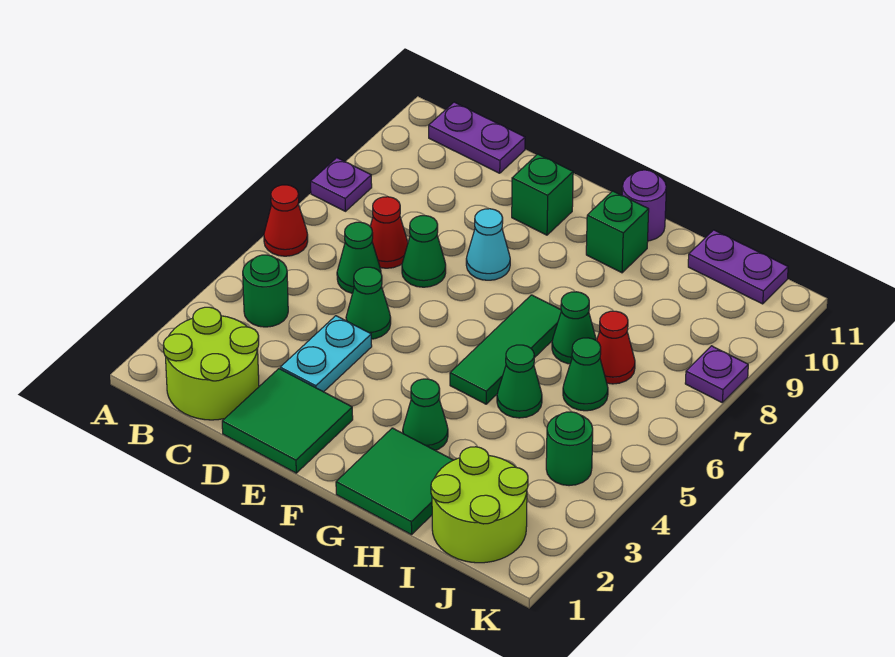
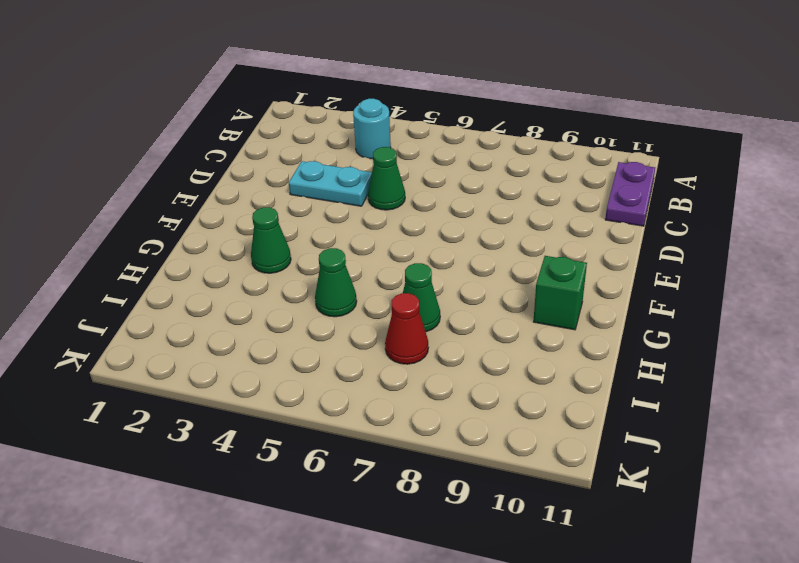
cyan 1x1 round brick [353,99,391,159] -> green 1x1 round brick [243,255,288,327]
none -> red 1x1 cone [264,185,308,256]
none -> purple 1x1 plate [311,158,372,211]
none -> lime 2x2 round brick [163,307,259,420]

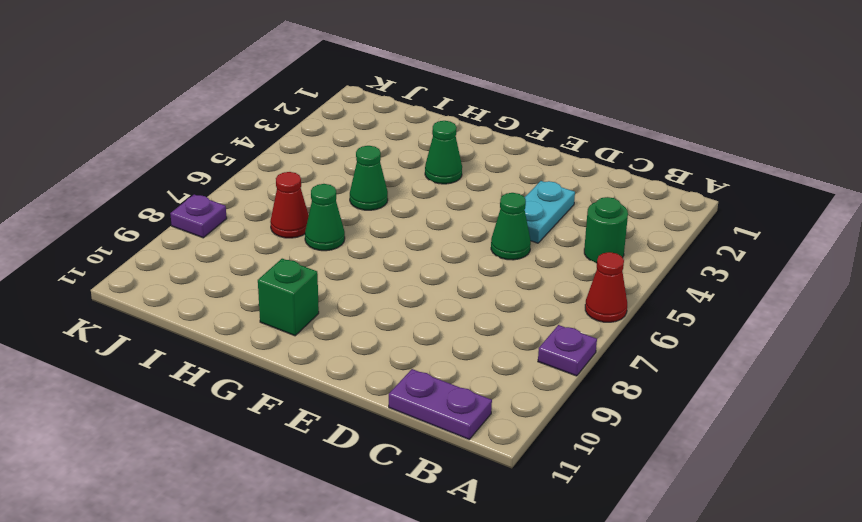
none -> lime 2x2 round brick [163,307,259,420]
none -> green 1x1 cone [337,222,381,293]
none -> red 1x1 cone [370,197,408,268]

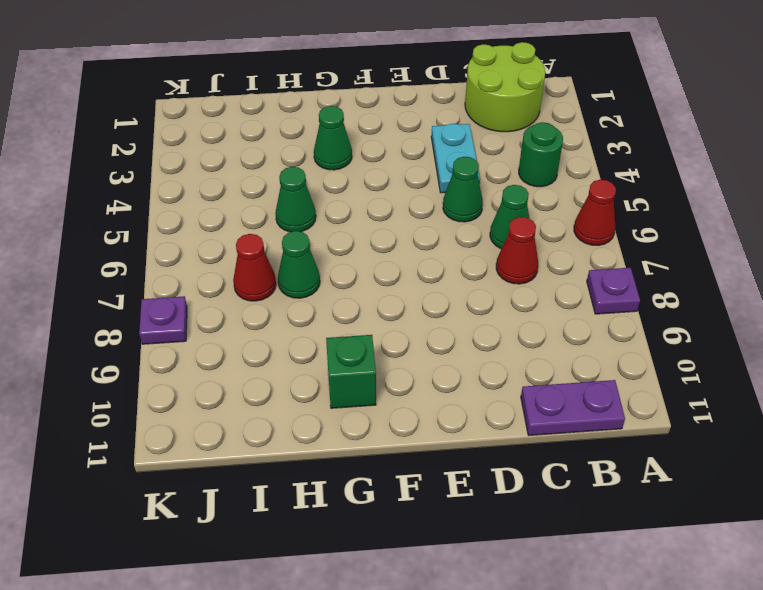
none -> green 2x2 tile [222,369,353,473]
none -> green 1x1 cone [402,216,446,287]
none -> cyan 1x1 cone [466,209,510,280]

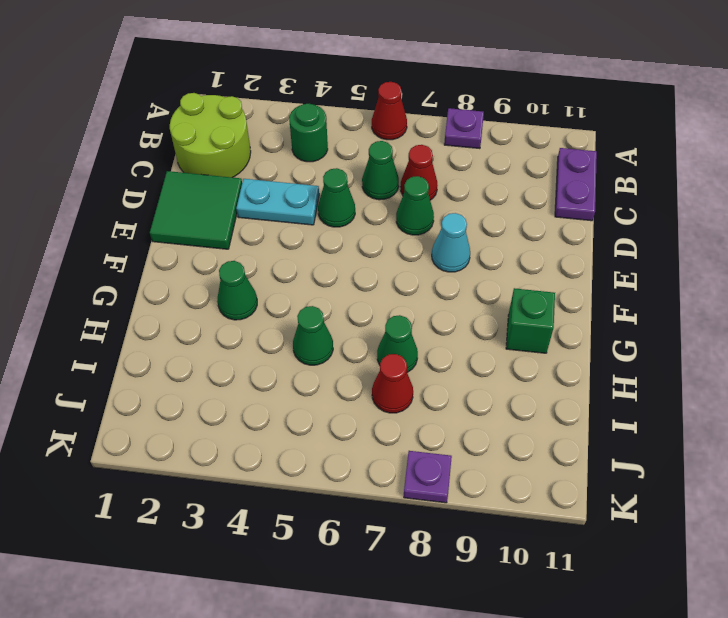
none -> green 1x1 brick [512,154,573,235]
none -> green 2x2 tile [336,428,453,535]
none -> green 1x3 tile [450,295,561,404]

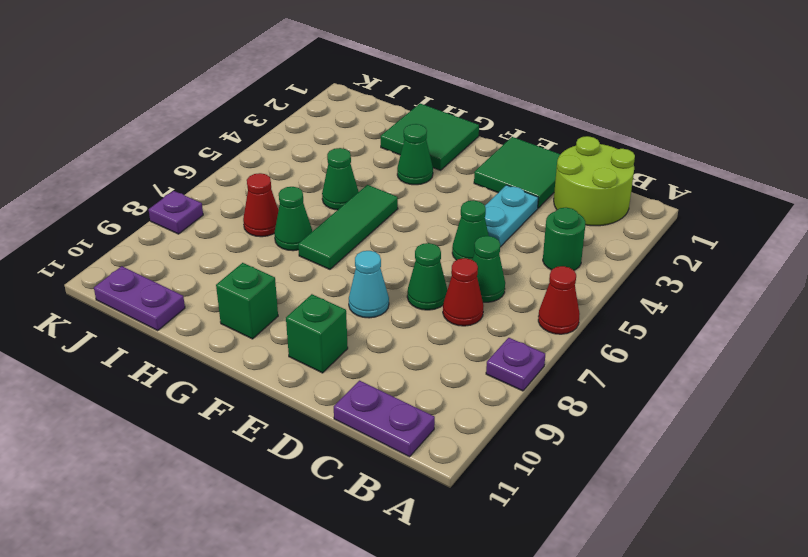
none -> purple 1x1 round brick [622,170,666,241]
none -> lime 2x2 round brick [431,447,528,563]
none -> green 1x1 cone [563,338,608,411]

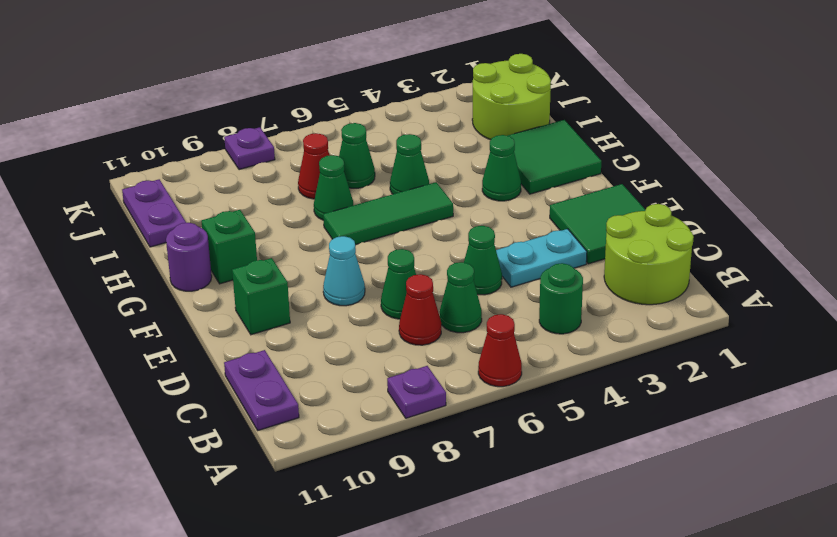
none -> green 1x1 round brick [546,412,593,486]

